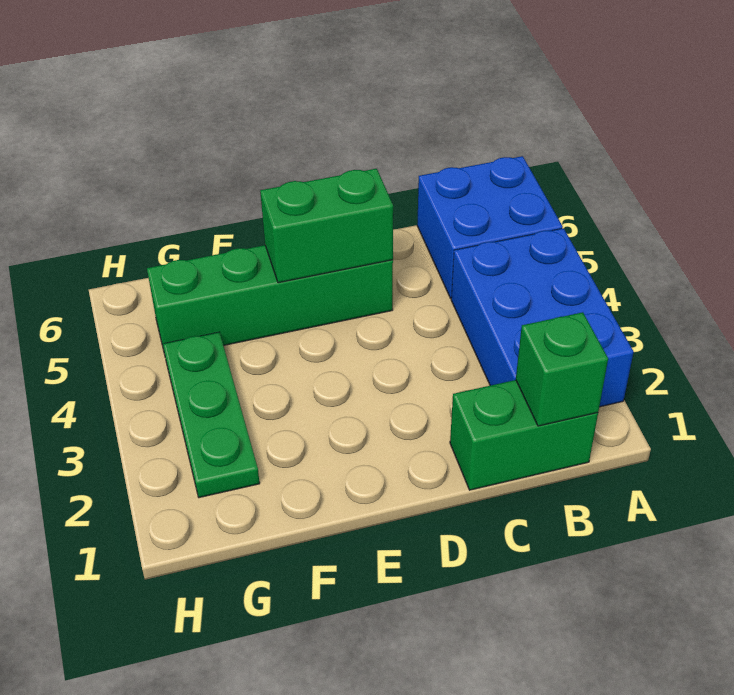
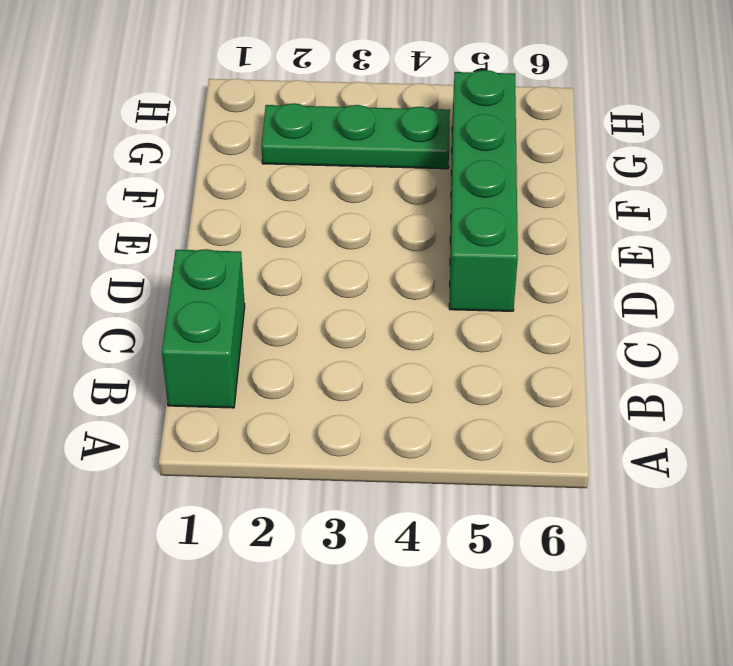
none -> blue 2x3 brick [451,228,633,407]
none -> blue 2x2 brick [417,156,563,298]

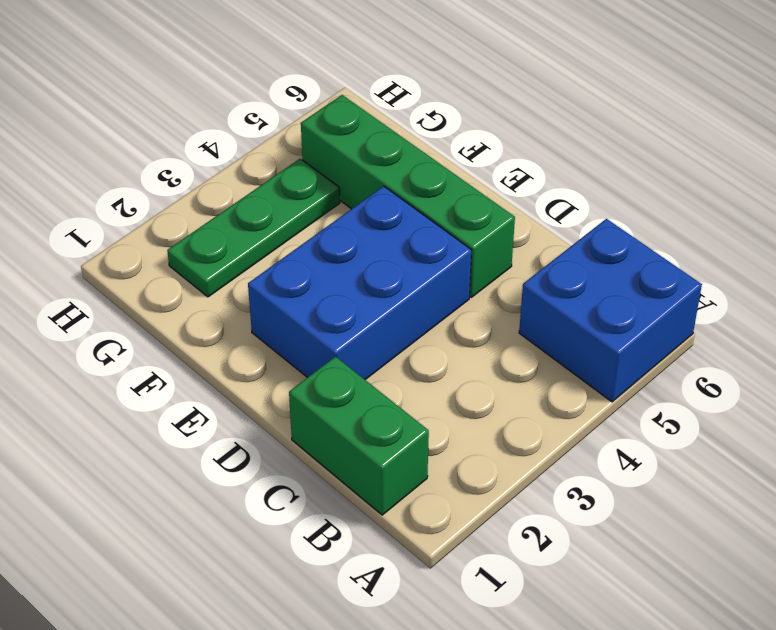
blue 2x3 brick [248,186,472,380] -> blue 2x3 brick moved to [451,228,633,407]
none -> green 1x1 brick [516,312,608,426]
none -> green 1x2 brick [260,169,393,283]

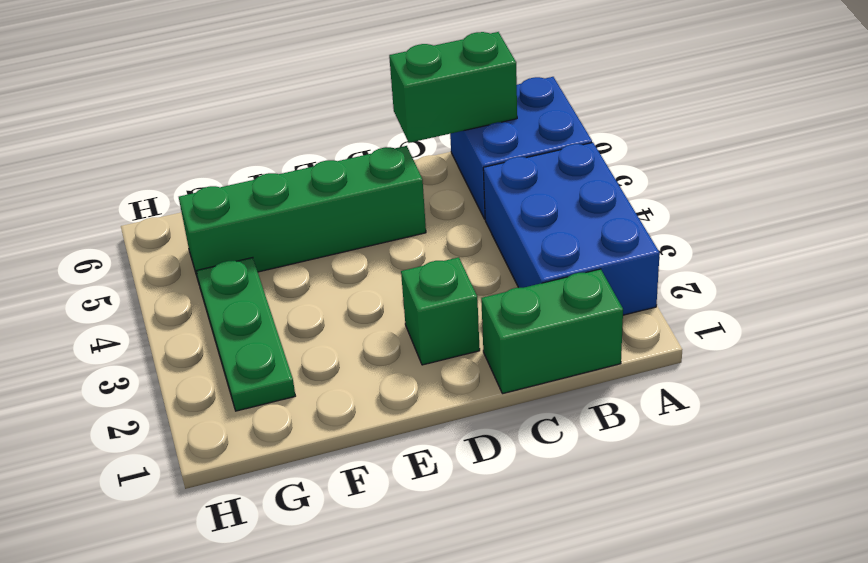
green 1x2 brick [389,32,517,143] -> green 1x2 brick moved to [260,169,393,283]
green 1x1 brick [401,257,480,365] -> green 1x1 brick moved to [516,312,608,426]

